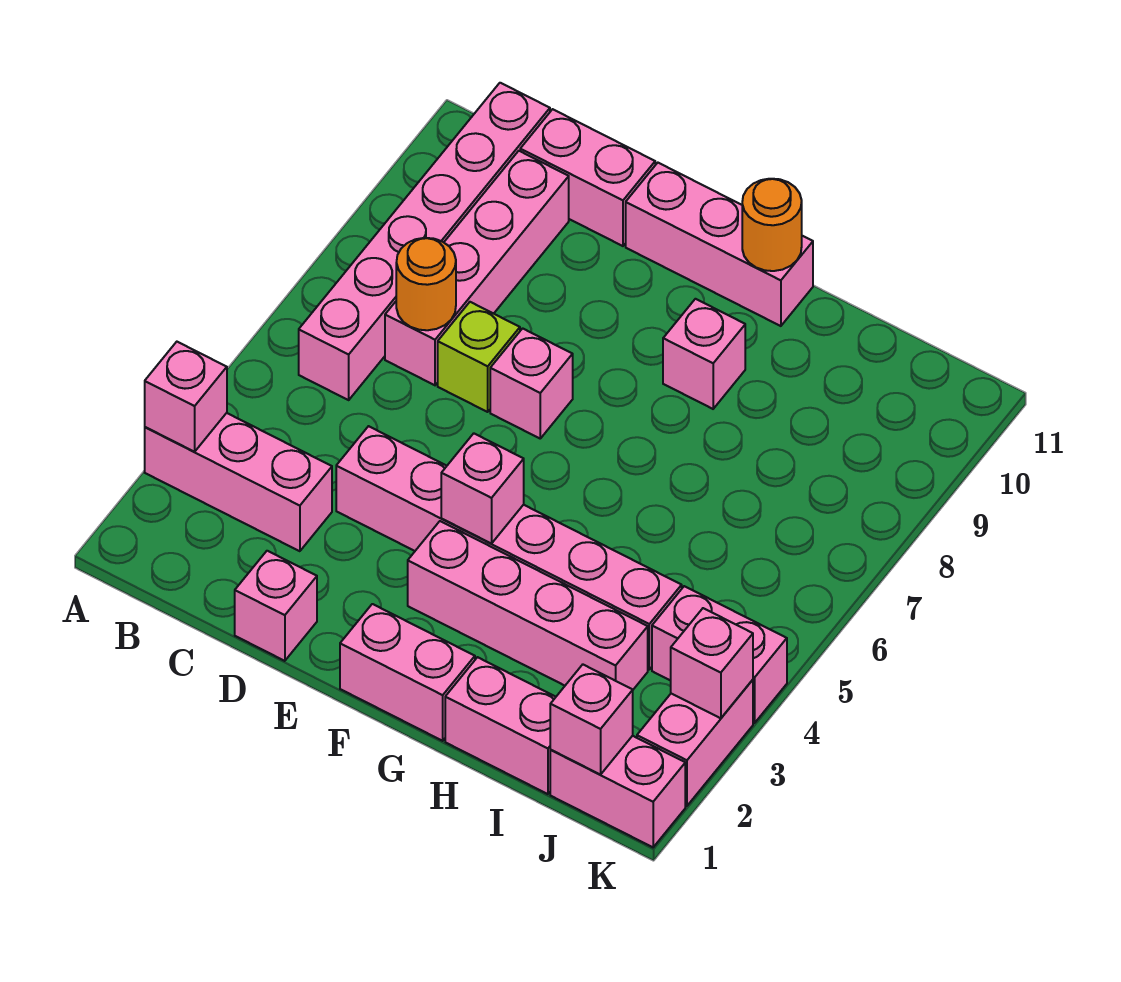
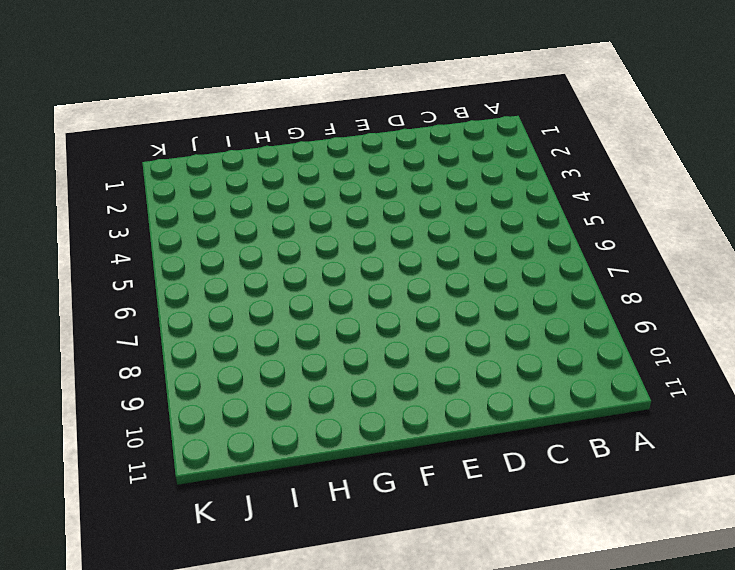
none -> pink 1x3 brick [145,413,332,551]
none -> pink 1x6 brick [299,83,550,400]
none -> pink 1x4 brick [385,151,569,385]

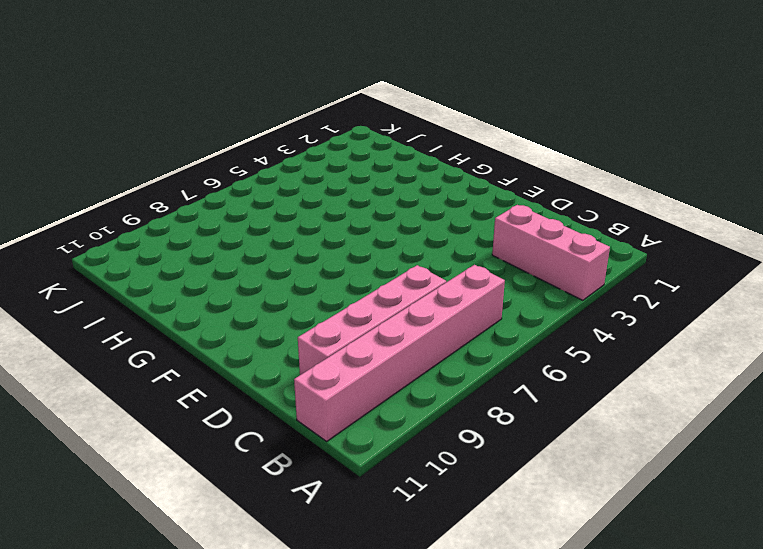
none -> pink 1x2 brick [520,109,655,246]
none -> pink 1x1 brick [235,551,317,661]
none -> pink 1x6 brick [336,426,682,669]

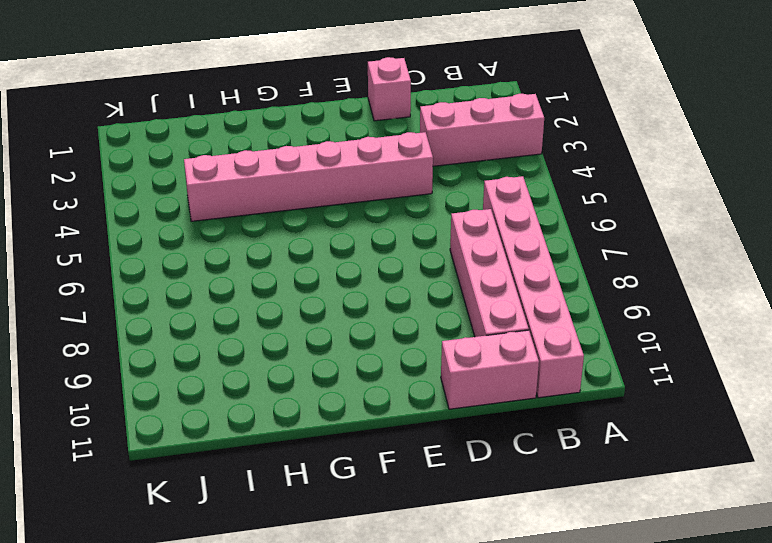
none -> lime 1x1 brick [438,302,520,412]
none -> pink 1x1 brick [490,328,573,438]
none -> pink 1x3 brick [626,163,813,326]

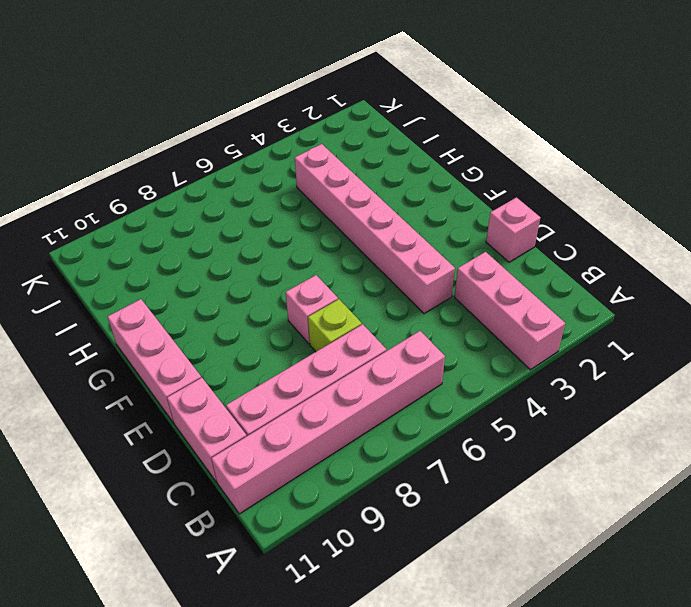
none -> pink 1x2 brick [340,604,475,741]
none -> pink 1x4 brick [408,521,648,690]
none -> pink 1x1 brick [663,299,745,409]

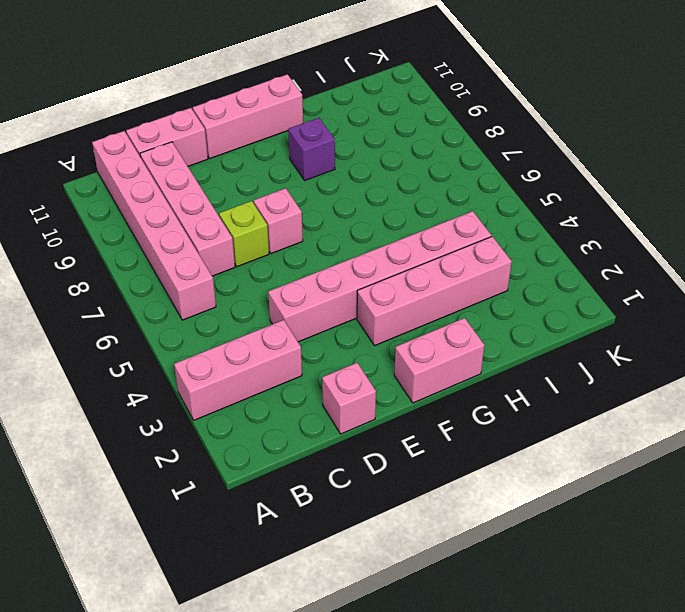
purple 1x1 brick [288,118,335,180] -> pink 1x1 brick [663,299,745,409]
none -> pink 1x2 brick [445,657,556,794]
none -> pink 1x2 brick [550,736,685,847]
none -> pink 1x2 brick [652,586,787,723]

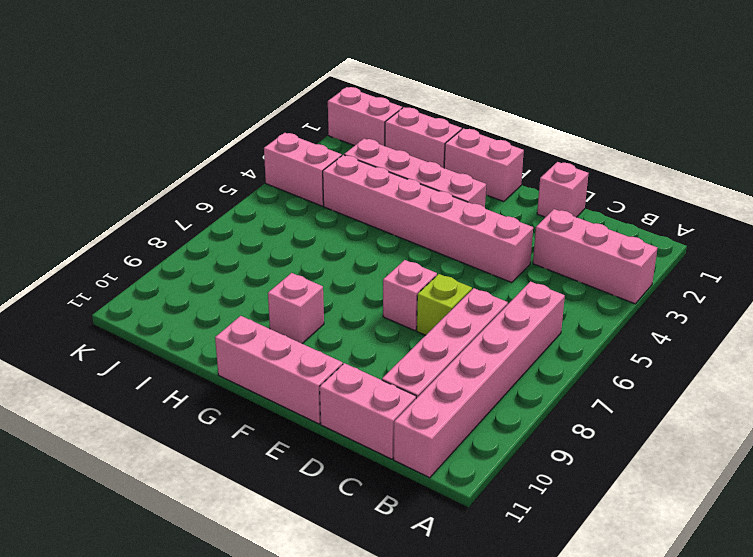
none -> pink 1x2 brick [637,680,753,806]
none -> pink 1x1 brick [145,342,227,452]
none -> orange 1x1 round brick [396,238,456,330]

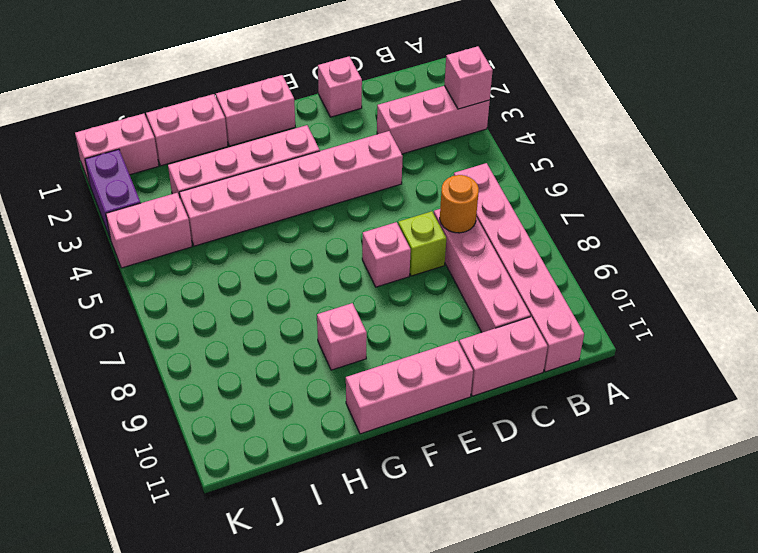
purple 1x2 brick [85,149,140,237] -> pink 1x2 brick [637,680,753,806]
none -> pink 1x1 brick [441,433,524,544]
none -> orange 1x1 round brick [742,179,802,271]
none -> pink 1x1 brick [550,665,633,775]

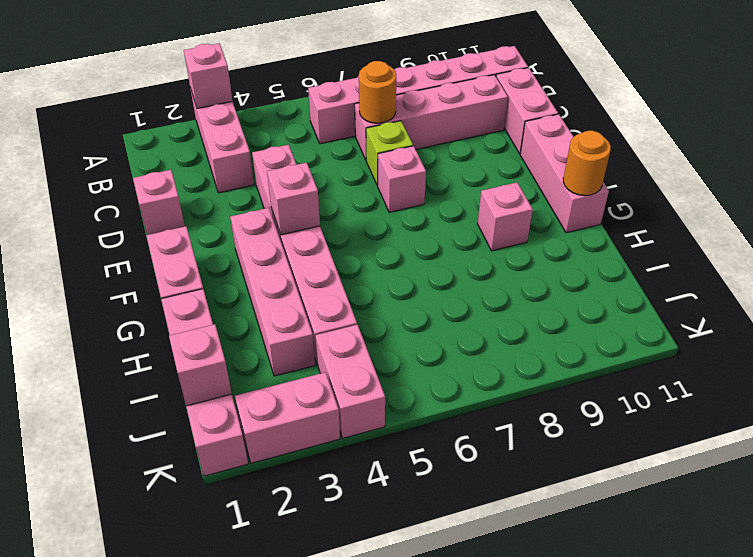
none -> pink 1x1 brick [671,608,753,718]

